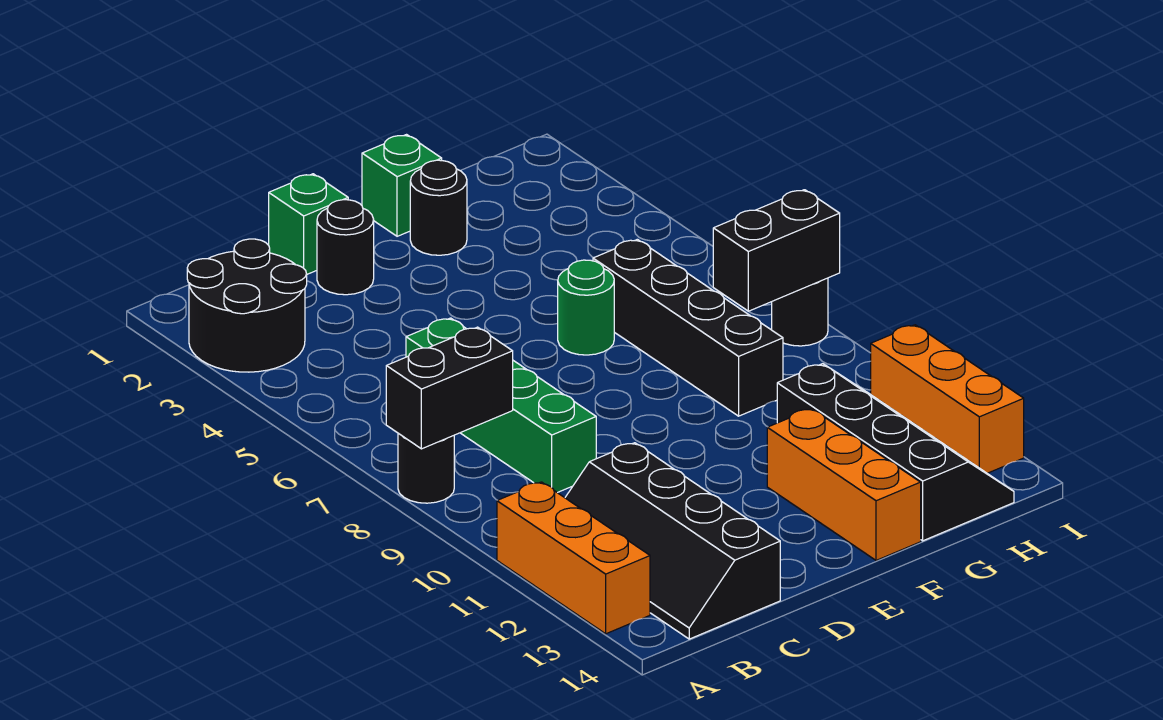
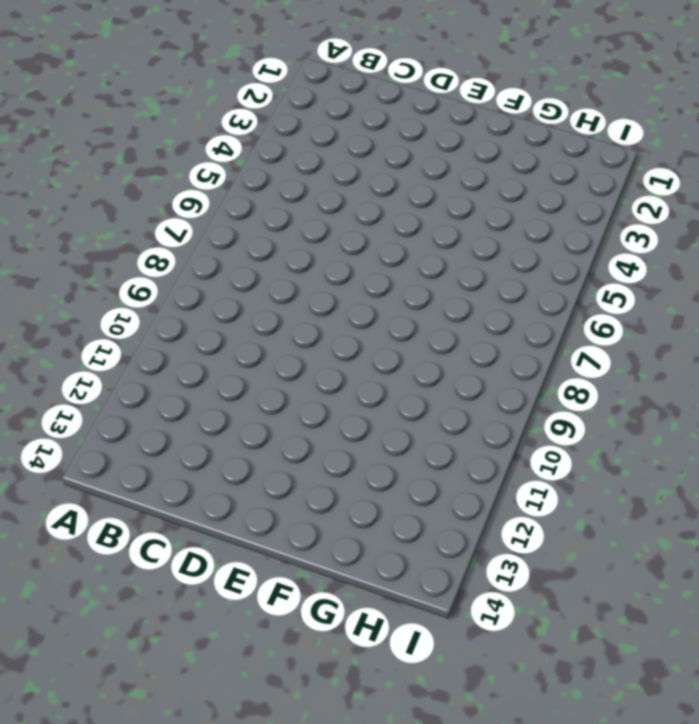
none -> black 2x2 round brick [187,239,307,372]
none -> black 1x1 round brick [398,433,454,503]
none -> orange 1x3 brick [497,482,650,634]

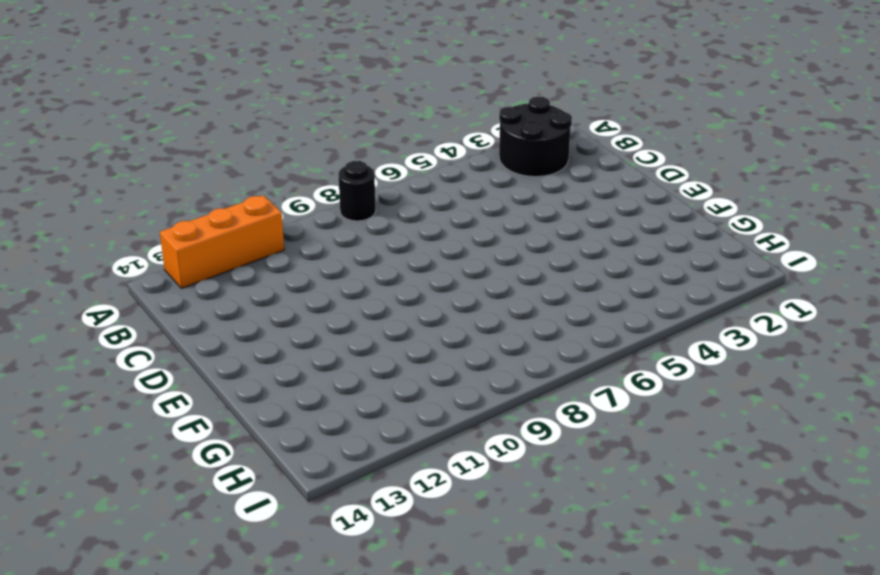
none -> black 2x4 slope [565,443,780,639]
none -> green 1x4 brick [406,318,596,493]
none -> green 1x1 brick [269,174,348,274]

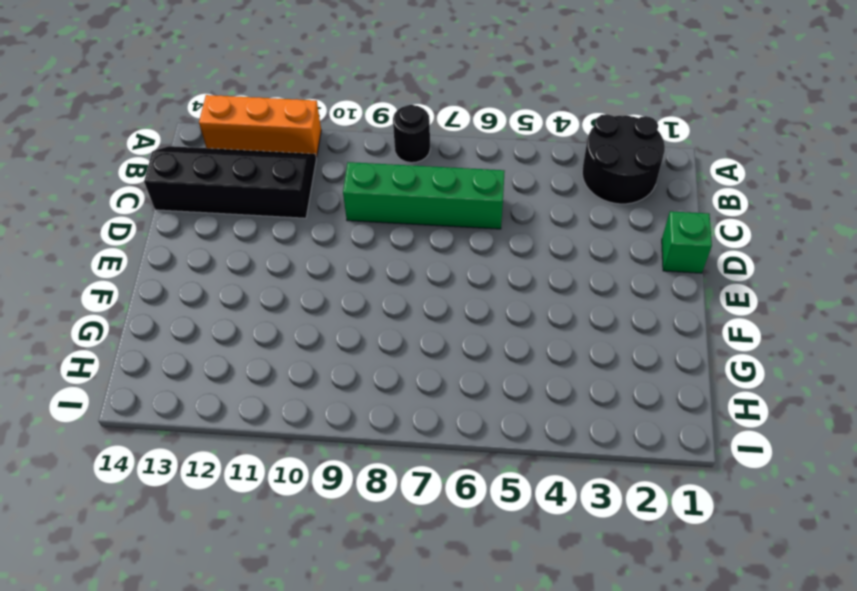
none -> black 1x1 round brick [317,200,374,295]
none -> green 1x1 brick [362,135,442,236]
none -> black 1x1 round brick [410,160,467,255]

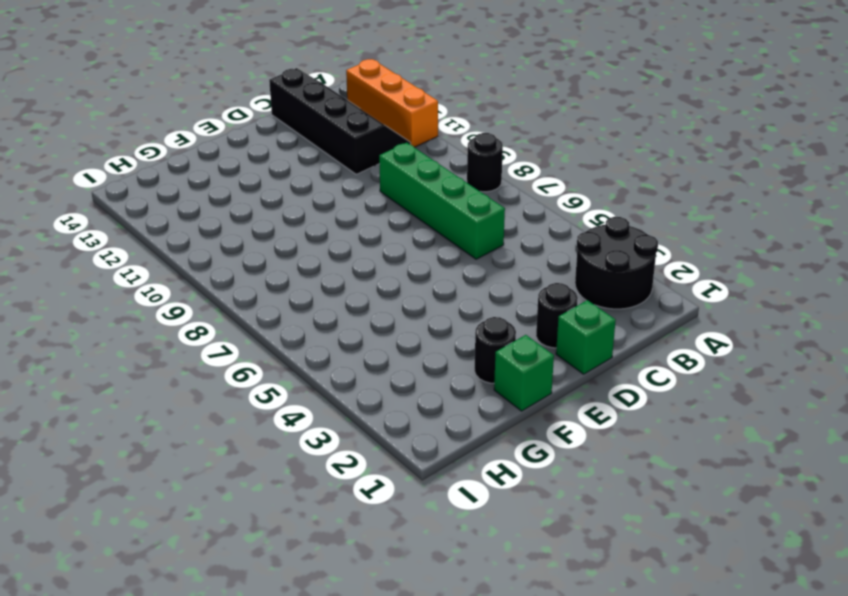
none -> green 1x1 round brick [558,260,614,355]
none -> orange 1x3 brick [767,409,921,560]
none -> black 1x4 brick [593,239,783,416]

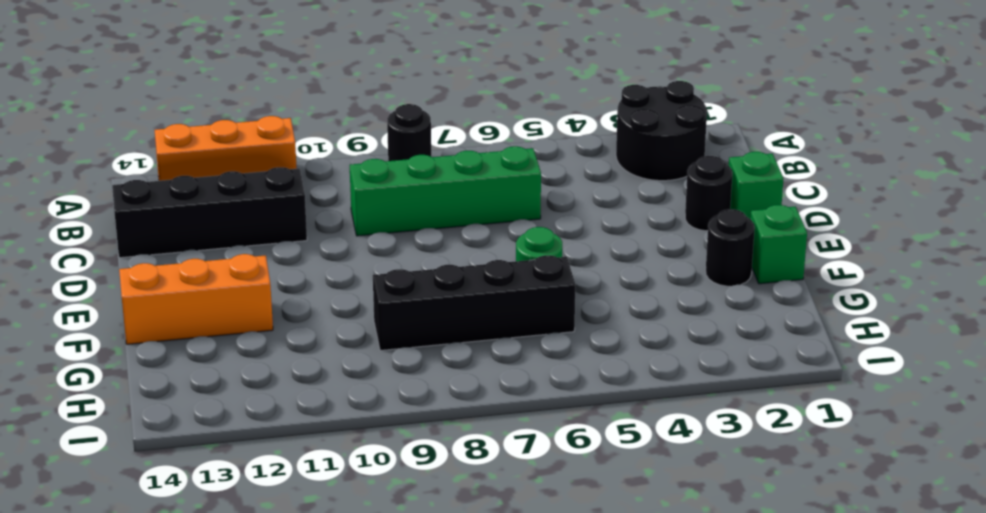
none -> black 2x4 slope [777,364,1014,541]
none -> black 1x1 round brick [772,278,828,346]
none -> orange 1x3 brick [871,325,1024,473]

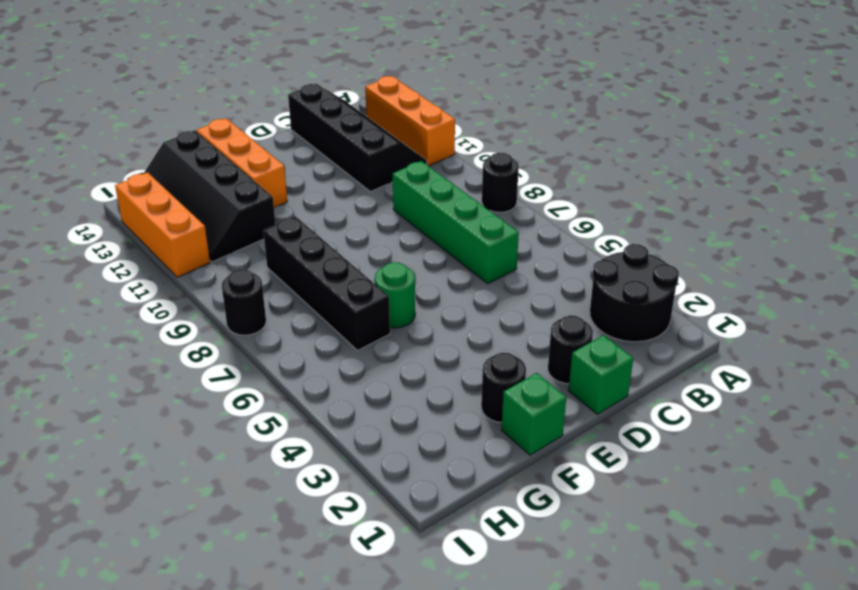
none -> black 1x2 brick [386,327,513,449]
none -> black 1x2 brick [713,190,840,311]

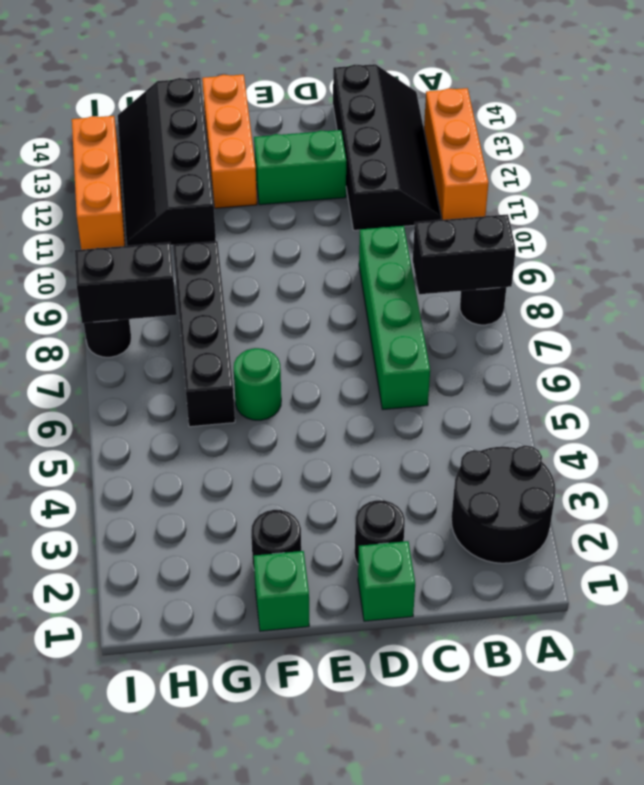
green 1x2 brick [254,130,346,205] -> none

